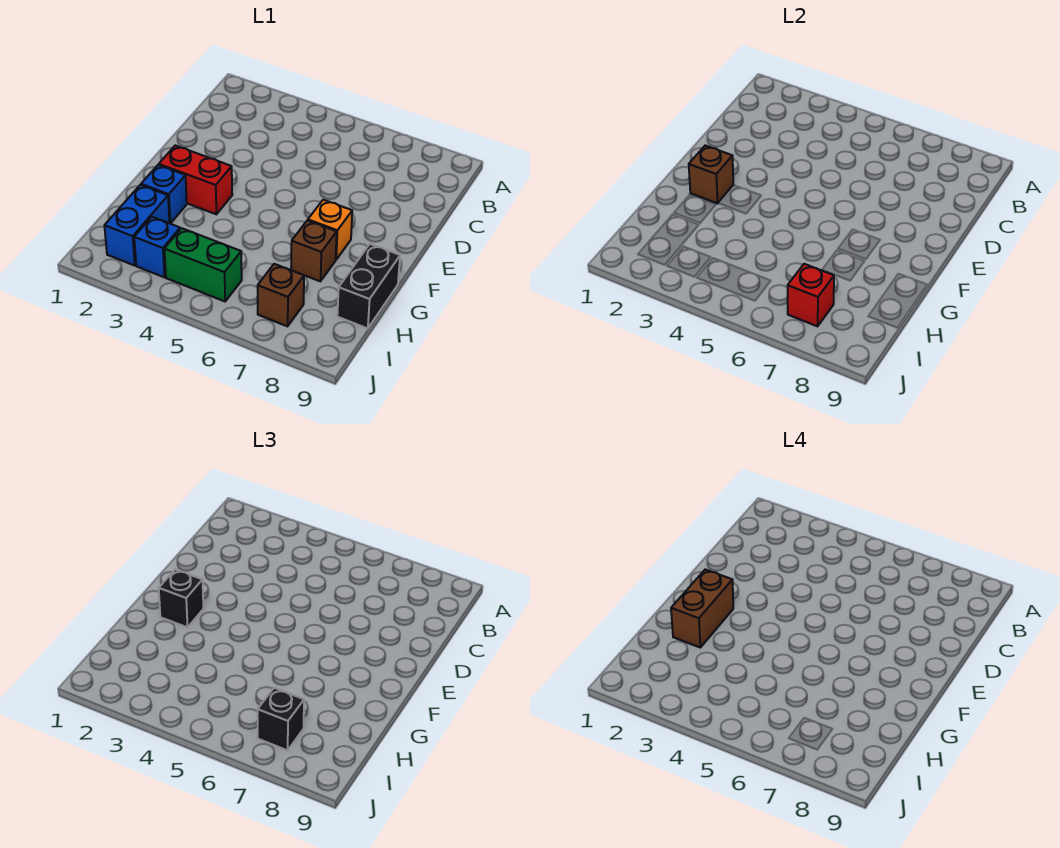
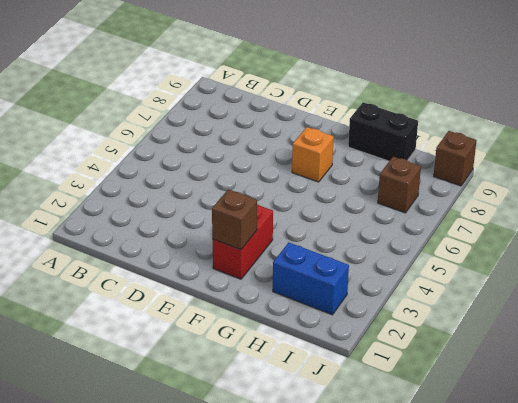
brown 1x1 brick [434,131,477,186] -> brown 1x1 brick moved to [291,221,337,281]
none -> blue 1x1 brick [141,165,187,224]
none -> blue 1x1 brick [134,217,180,277]
none -> green 1x2 brick [164,228,242,301]

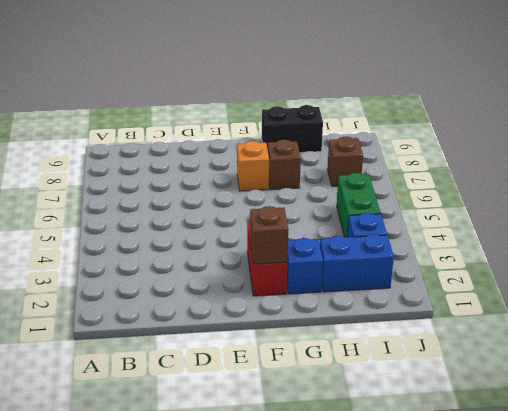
none -> red 1x1 brick [788,264,834,326]
none -> black 1x1 brick [159,569,203,627]
none -> black 1x1 brick [258,688,304,750]

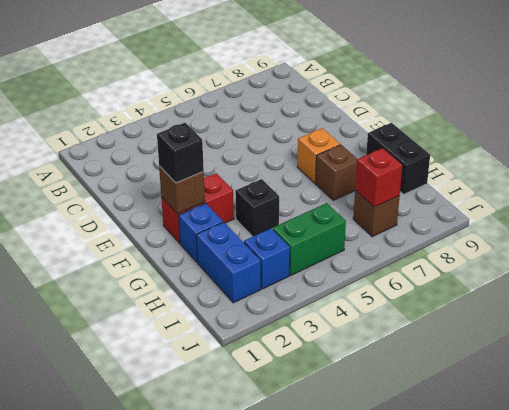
black 1x1 brick [235,179,279,237] -> black 1x1 brick moved to [258,688,304,750]
none -> brown 1x2 brick [671,569,733,647]

